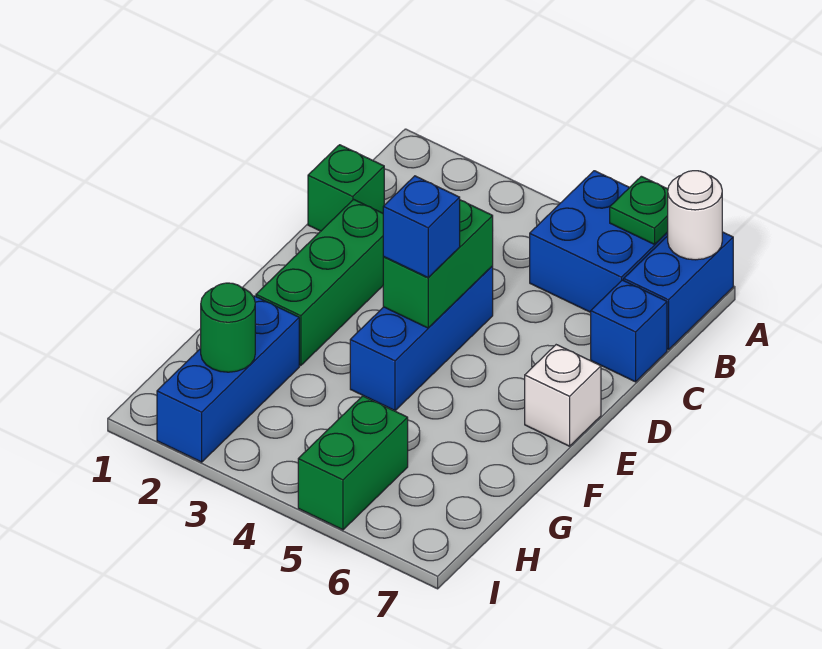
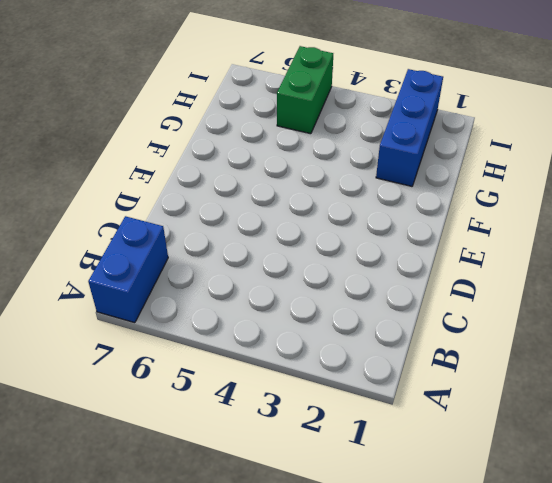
none -> blue 2x2 brick [530,171,668,312]
none -> green 1x1 brick [308,145,384,231]
none -> blue 1x1 brick [591,280,667,382]

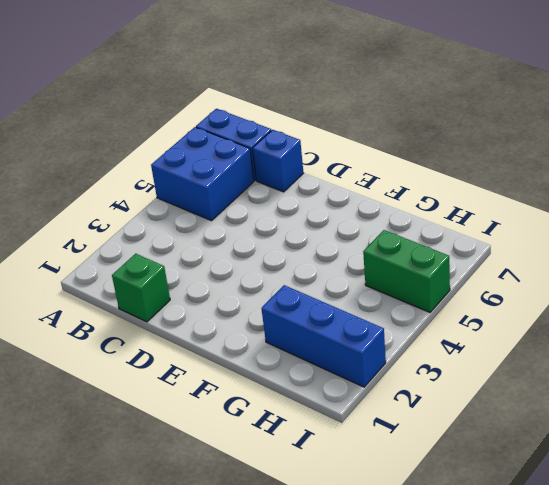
none -> green 1x3 brick [256,199,384,366]
none -> blue 1x3 brick [350,266,493,411]
none -> white 1x1 brick [525,345,601,446]

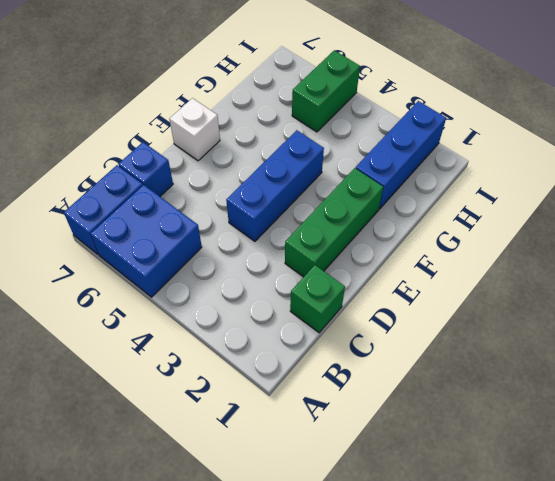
none -> green 1x1 plate [610,176,668,244]
none -> white 1x1 round brick [668,171,722,260]
none -> green 1x2 brick [383,200,493,328]

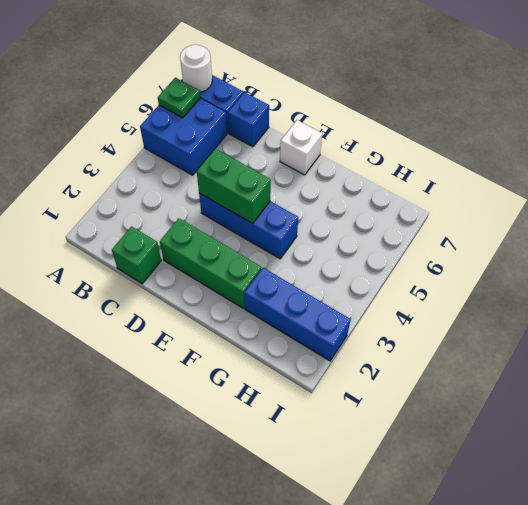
none -> green 1x2 brick [298,396,408,530]
none -> green 1x1 round brick [201,283,255,372]
none -> blue 1x1 brick [383,176,460,277]

